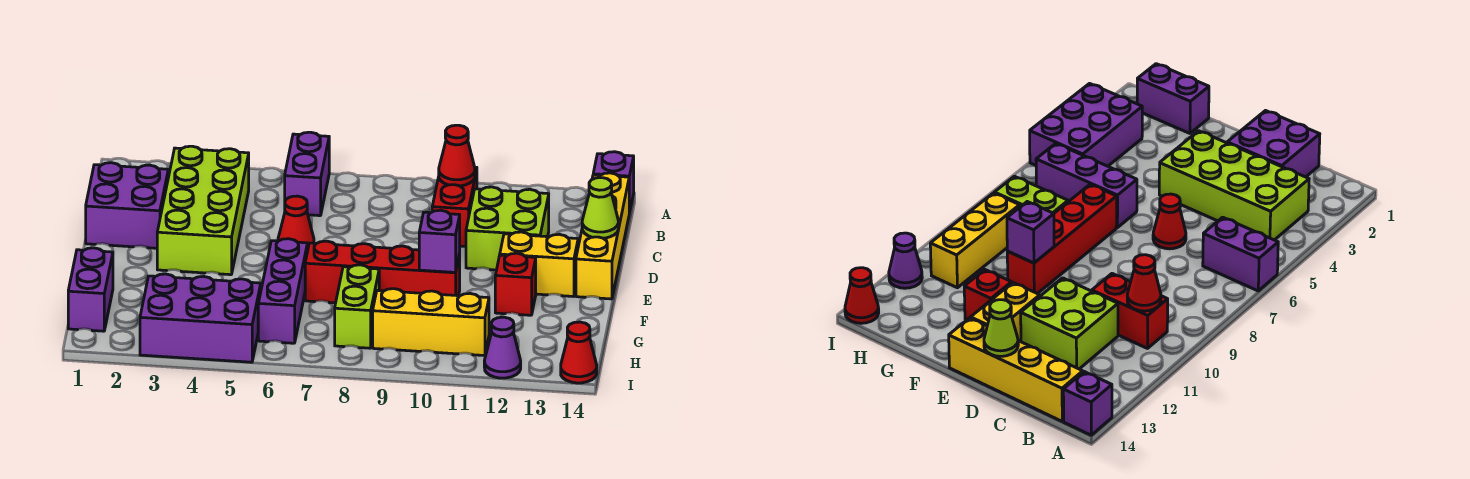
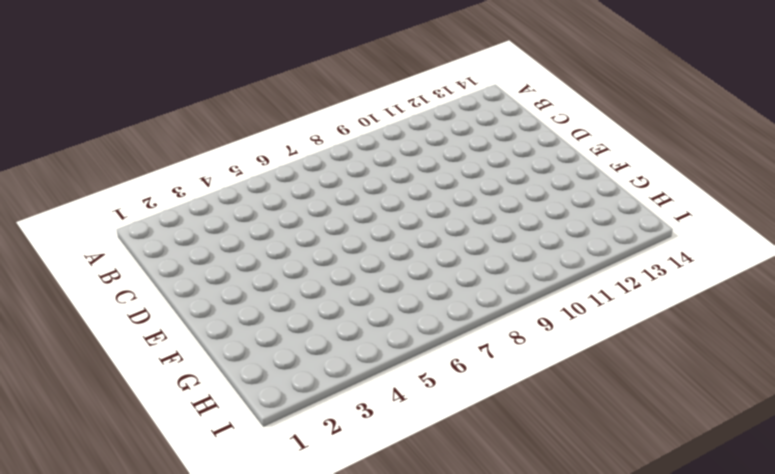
none -> purple 1x2 brick [285,132,329,216]
none -> purple 1x1 brick [593,152,634,213]
none -> lime 2x4 brick [157,146,249,275]

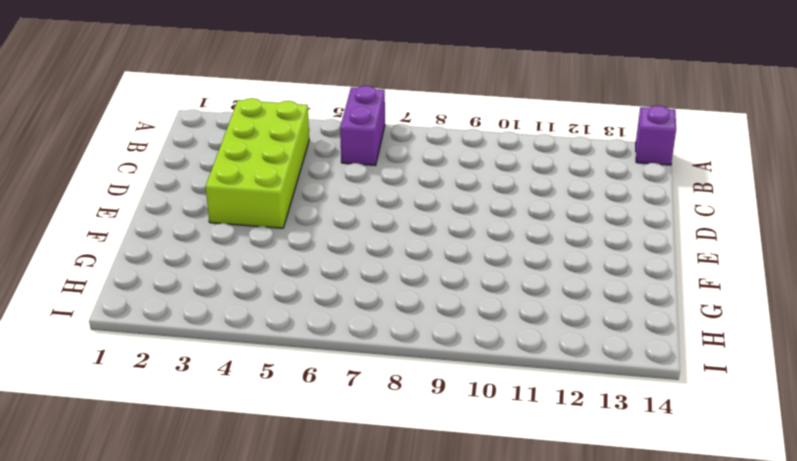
none -> red 1x2 brick [432,167,477,246]
none -> yellow 1x4 brick [576,173,629,299]
none -> purple 2x2 brick [86,163,168,248]

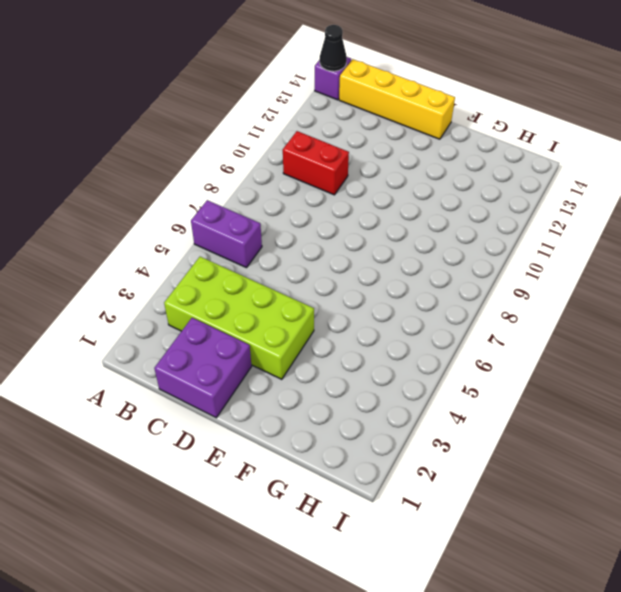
black 1x1 cone [320,25,347,71] -> none
none -> lime 2x2 brick [466,187,549,270]
none -> red 1x1 cone [278,196,314,247]
none -> yellow 1x2 brick [500,232,578,297]

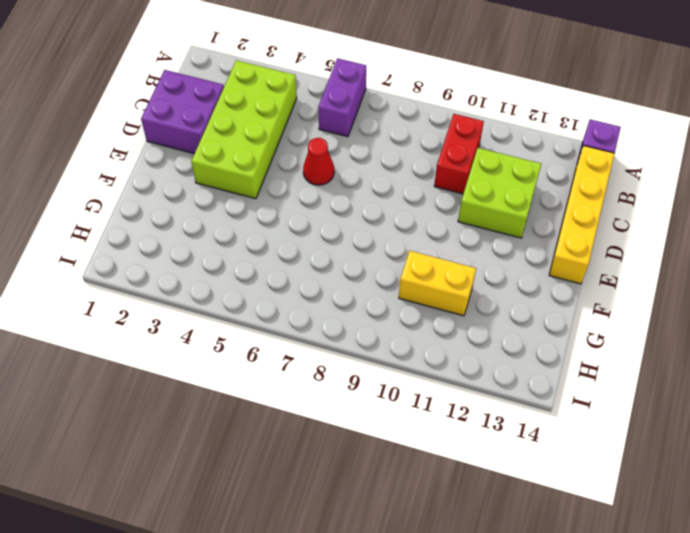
yellow 1x2 brick [399,251,476,316] -> yellow 1x2 brick moved to [500,232,578,297]
none -> purple 1x3 brick [258,239,308,343]
none -> red 1x4 brick [305,241,460,303]
none -> red 1x1 brick [495,253,536,315]

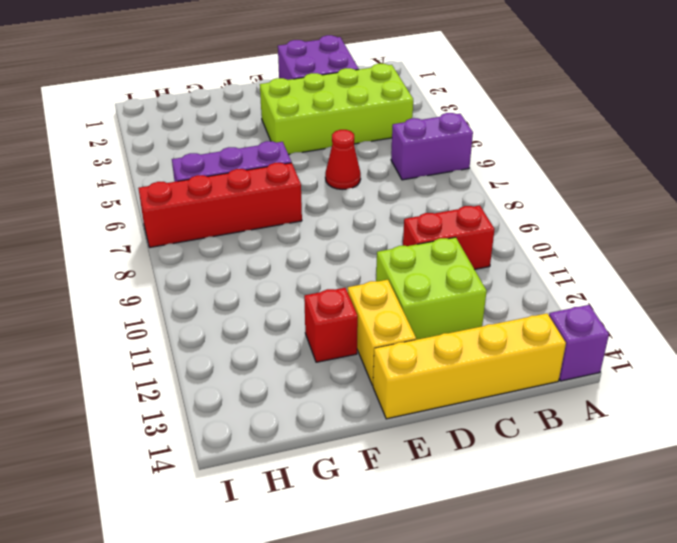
red 1x4 brick [138,163,302,247] -> red 1x4 brick turned to [305,241,460,303]
none -> purple 1x2 brick [68,248,113,331]
none -> lime 1x2 brick [335,265,379,348]
none -> purple 2x3 brick [140,274,261,362]

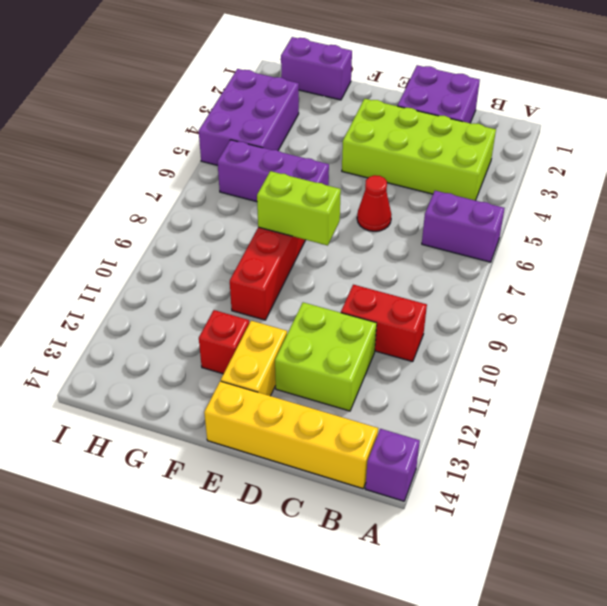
lime 1x2 brick [257,171,341,246] -> lime 1x2 brick moved to [335,265,379,348]
none -> yellow 1x3 brick [373,289,489,356]
none -> purple 1x1 cone [484,317,521,378]
none -> red 1x1 cone [561,322,597,383]

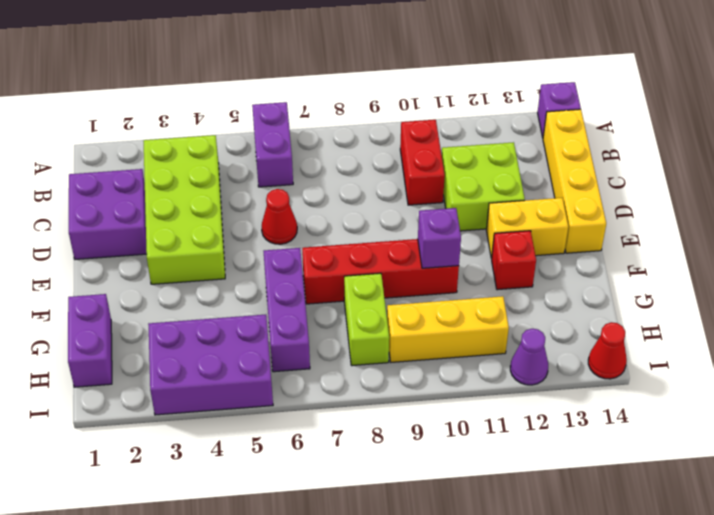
none -> red 1x1 cone [439,125,475,186]
none -> lime 1x1 cone [582,178,619,238]

